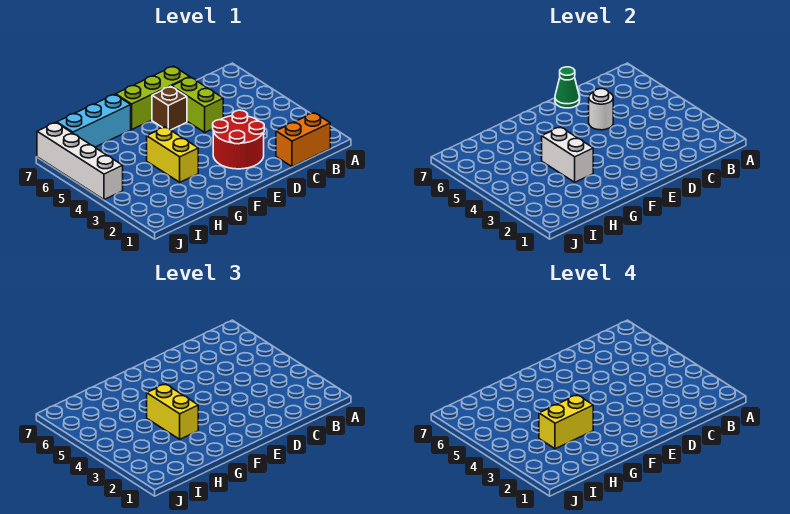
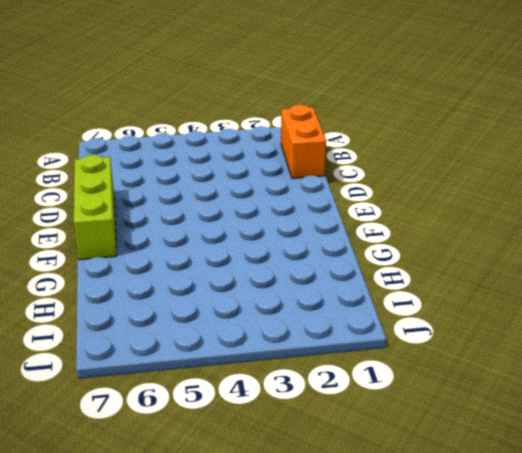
none -> red 2x2 round brick [213,110,264,169]
none -> lime 1x2 brick [172,77,223,132]
none -> brown 1x1 brick [152,86,187,130]

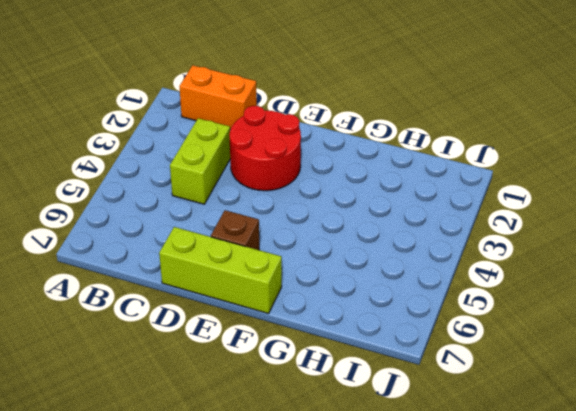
lime 1x2 brick [170,118,230,204] -> lime 1x2 brick moved to [172,77,223,132]
none -> yellow 1x2 brick [147,127,198,182]
none -> cyan 1x3 brick [57,94,131,147]
none -> white 1x4 brick [37,122,123,200]

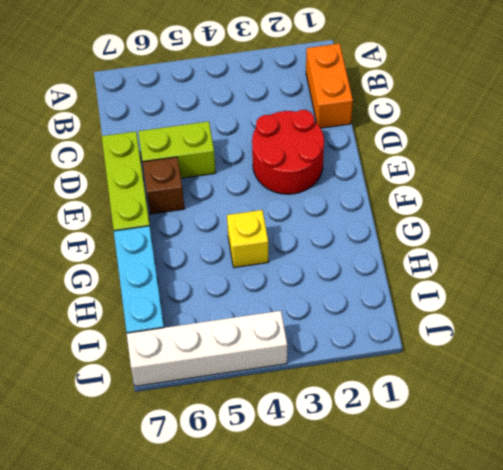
yellow 1x1 brick [227,210,269,268] -> yellow 1x2 brick [147,127,198,182]
none -> white 1x1 round brick [589,89,613,130]
none -> green 1x1 cone [555,67,580,108]
none -> white 1x2 brick [542,127,593,182]

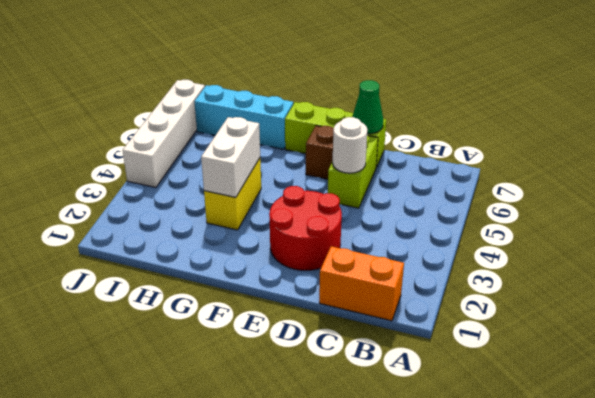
none -> yellow 1x2 brick [147,384,198,439]
none -> yellow 1x2 brick [539,395,593,449]

